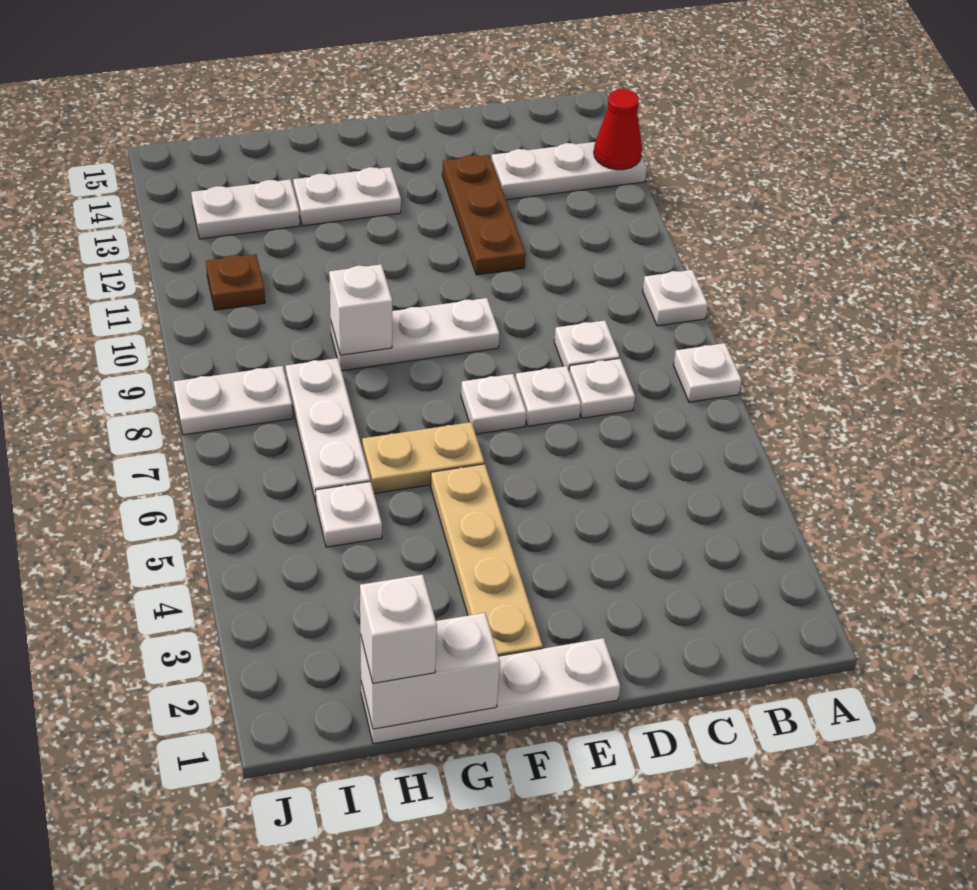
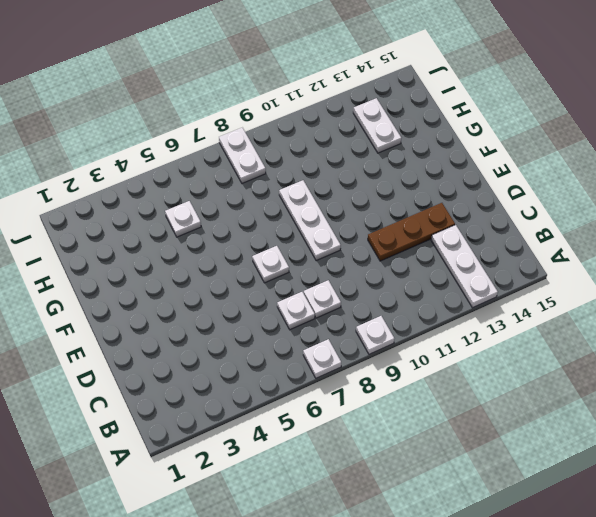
none -> white 1x1 plate [516,366,581,426]
none -> white 1x4 plate [361,638,620,744]
none -> tan 1x4 plate [431,464,543,656]

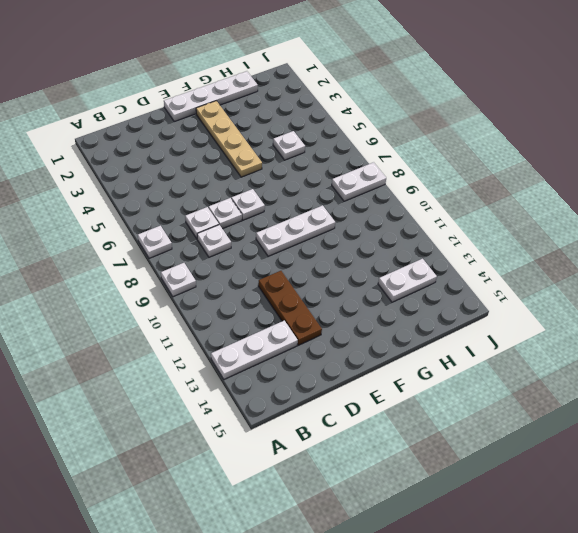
none -> tan 1x2 plate [362,422,484,494]
none -> white 1x2 plate [293,167,401,226]
none -> white 1x3 plate [286,358,370,502]

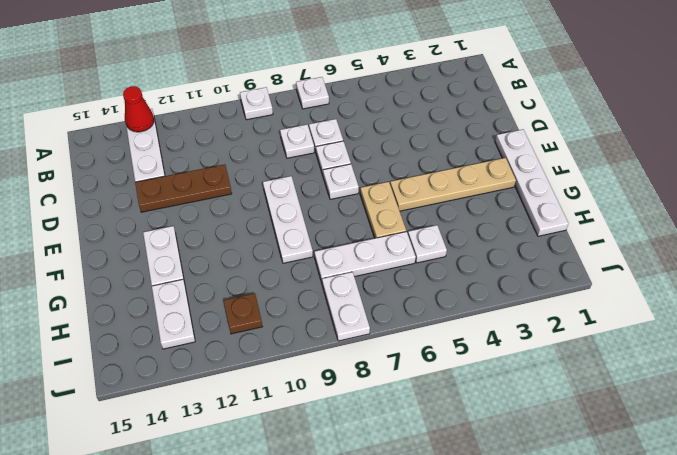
none -> white 1x2 brick [360,613,500,729]
none -> white 1x1 brick [329,264,392,355]
none -> white 1x1 brick [360,574,437,683]

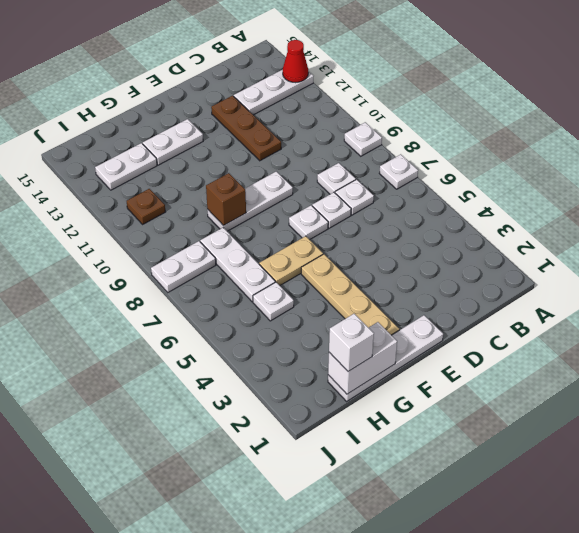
brown 1x1 brick [206,173,246,226] -> white 1x1 brick [329,264,392,355]

